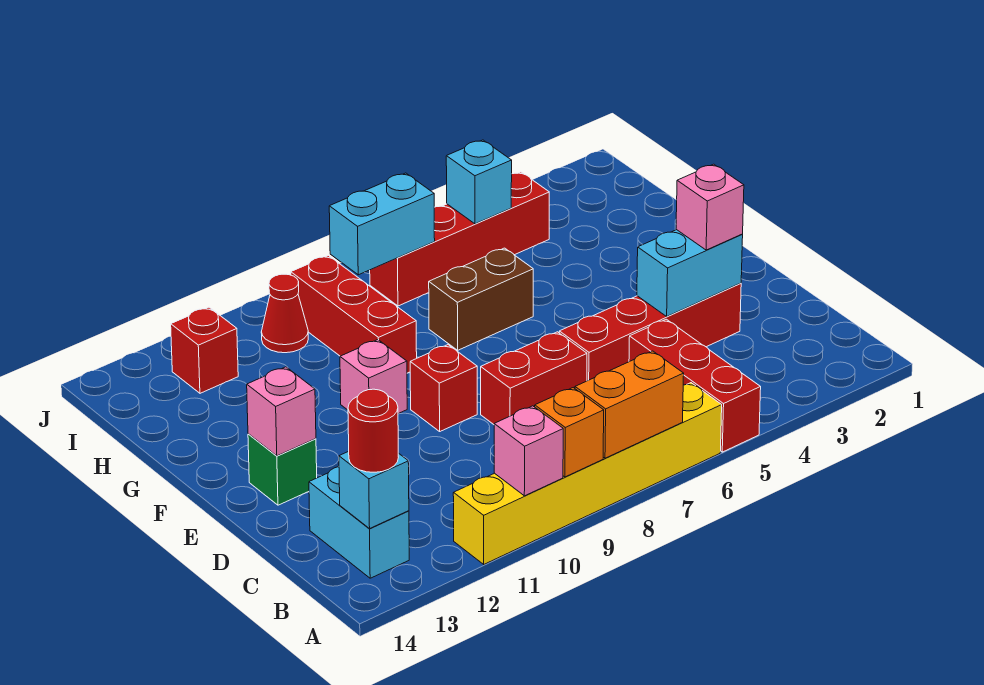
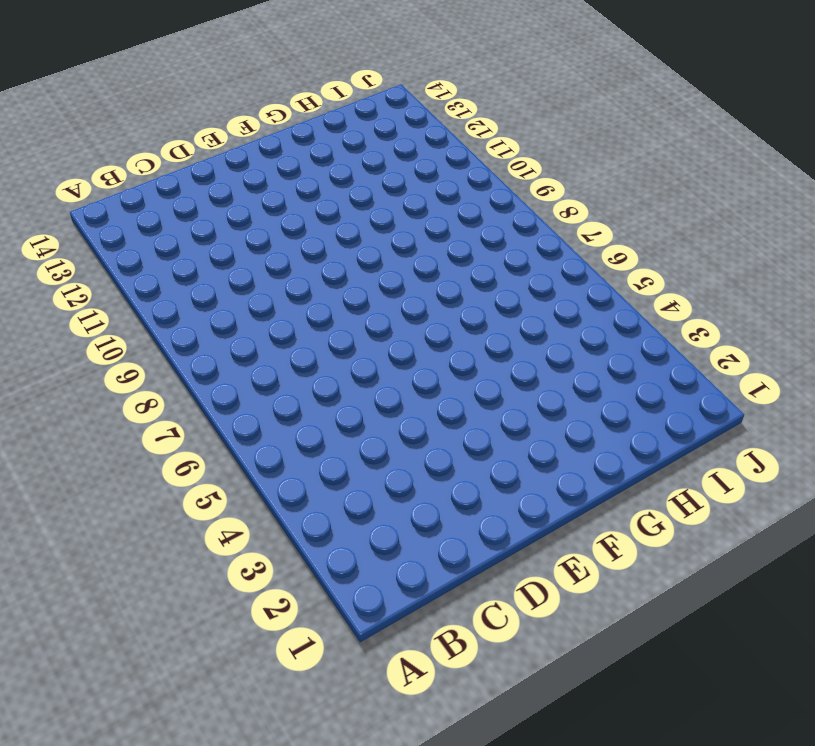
none -> red 1x3 brick [629,319,761,452]
none -> yellow 1x6 brick [453,383,722,564]
none -> cyan 1x2 brick [309,467,409,578]

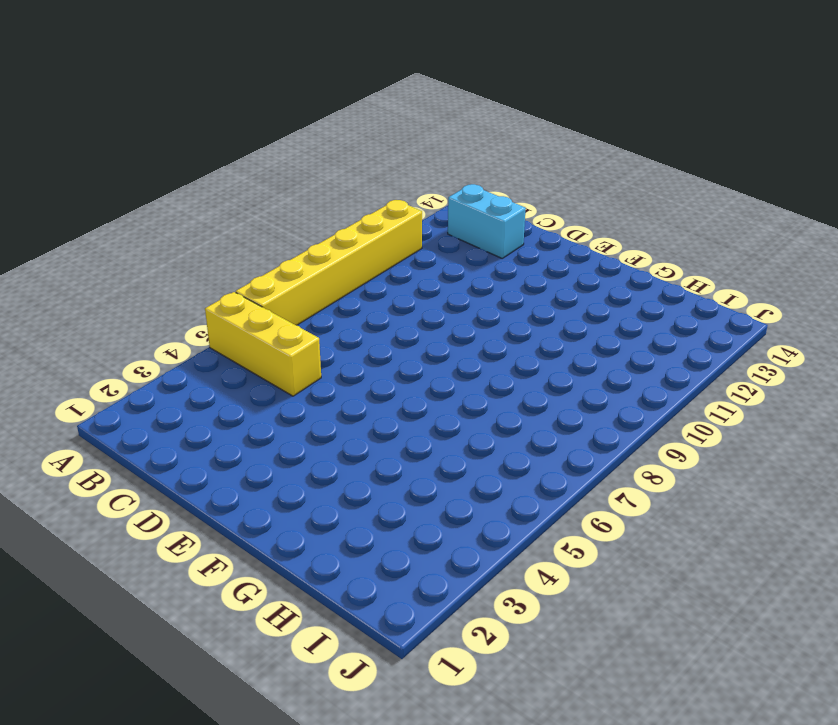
yellow 1x3 brick [205,292,321,396] -> red 1x3 brick [629,319,761,452]
none -> red 1x4 brick [559,283,741,381]
none -> red 1x2 brick [481,332,587,424]
none -> red 1x1 brick [410,345,477,431]

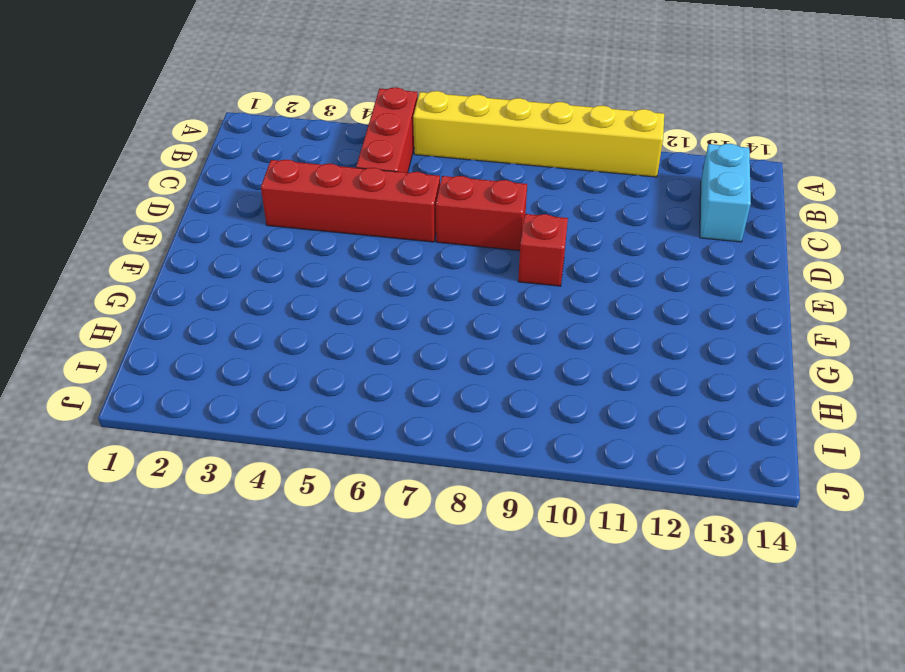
none -> green 1x1 brick [248,434,317,505]
none -> pink 1x1 brick [340,340,407,414]
none -> brown 1x2 brick [429,248,533,350]

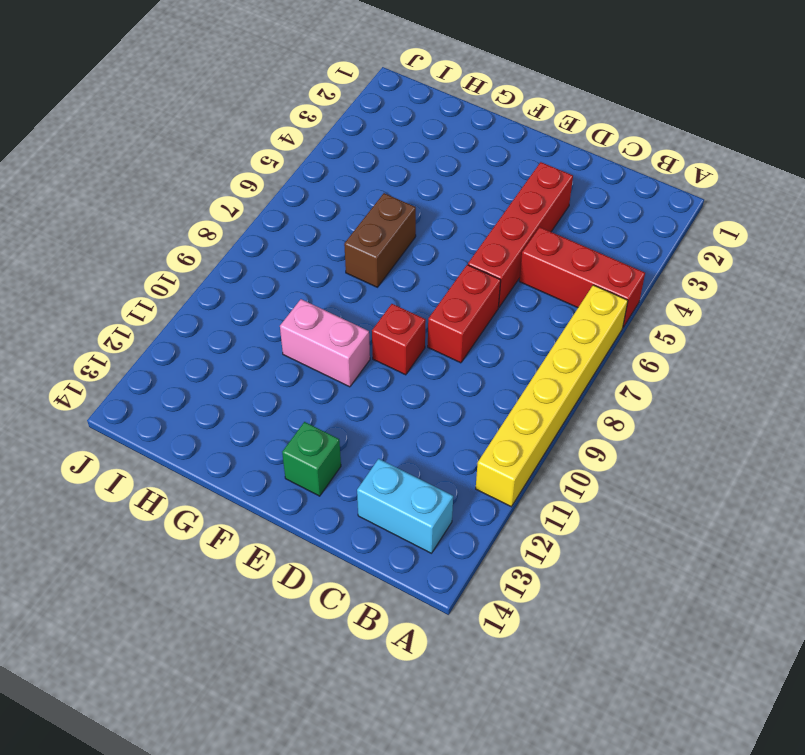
pink 1x2 brick [280,299,370,387] -> pink 1x1 brick [340,340,407,414]
none -> red 1x3 brick [291,256,417,373]
none -> red 1x4 brick [370,172,549,306]
none -> red 1x1 cone [261,274,308,353]

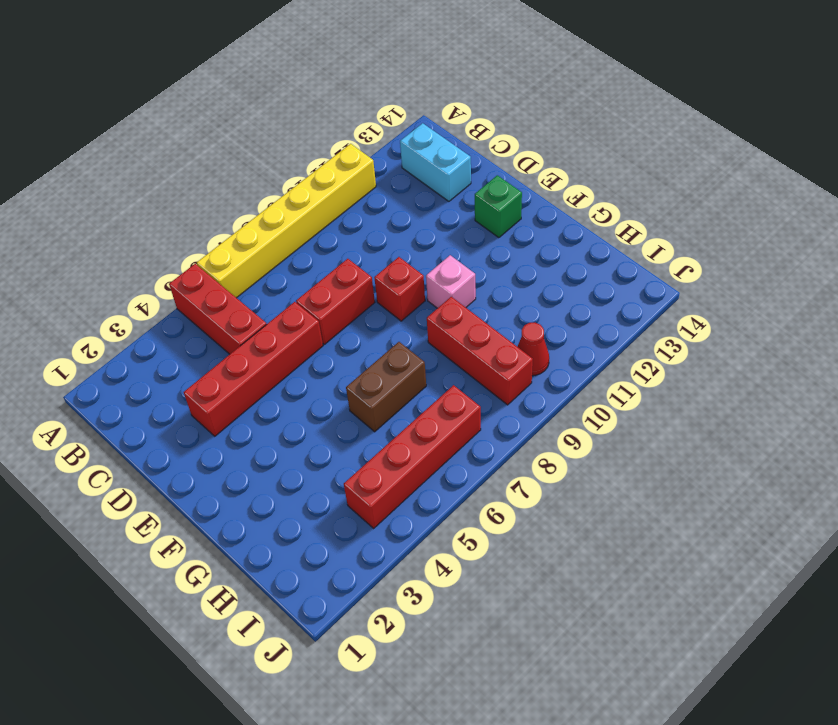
none -> red 1x1 brick [171,307,238,393]
none -> orange 1x2 brick [575,351,684,458]
none -> orange 1x1 brick [535,388,604,477]

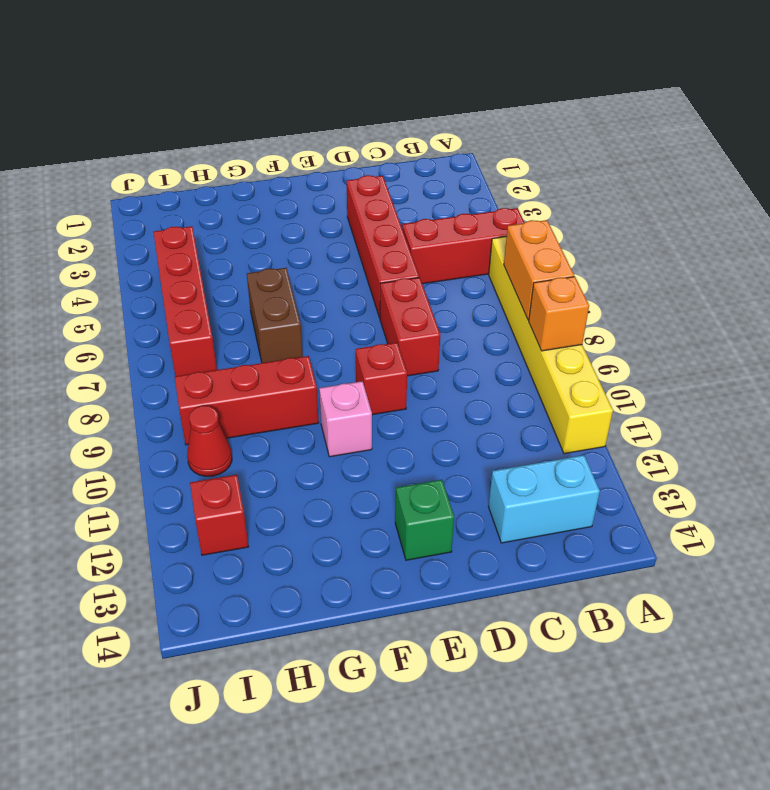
none -> pink 1x1 brick [494,406,563,496]
none -> cyan 1x1 brick [339,451,409,528]
none -> cyan 1x2 brick [637,230,743,316]

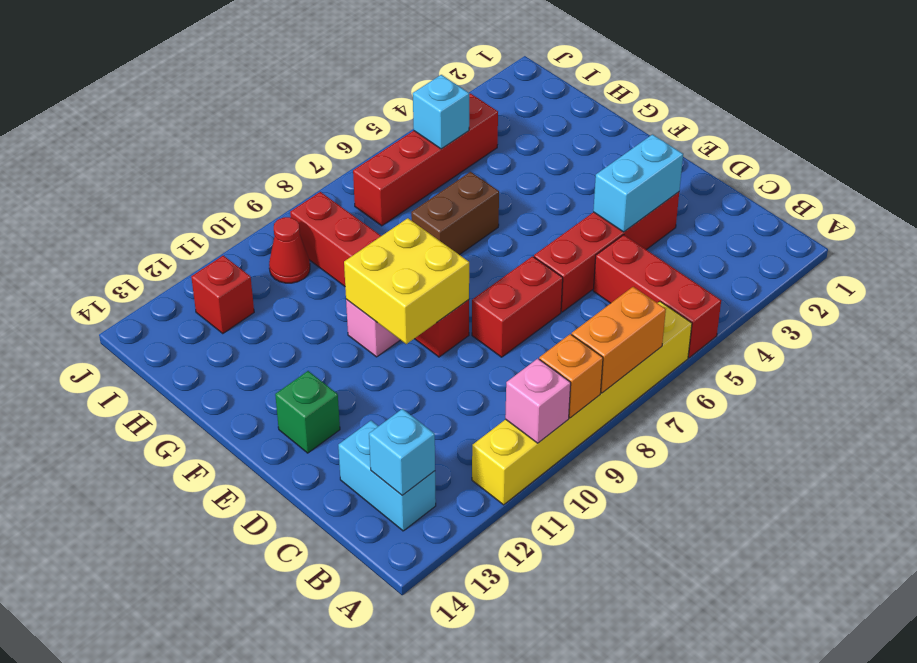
yellow 2x2 brick [344,218,469,344] -> none
none -> pink 1x1 brick [247,367,316,456]
none -> cyan 1x2 brick [329,173,435,275]
none -> red 1x1 round brick [348,389,398,472]

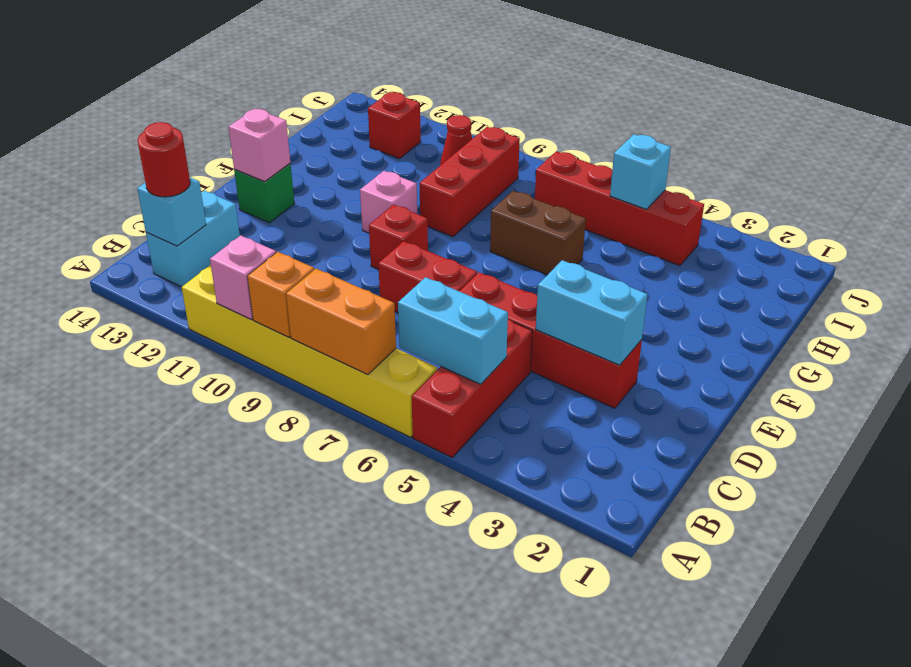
cyan 1x2 brick [398,277,508,384] -> cyan 1x2 brick moved to [329,173,435,275]
none -> pink 1x1 brick [676,164,744,250]

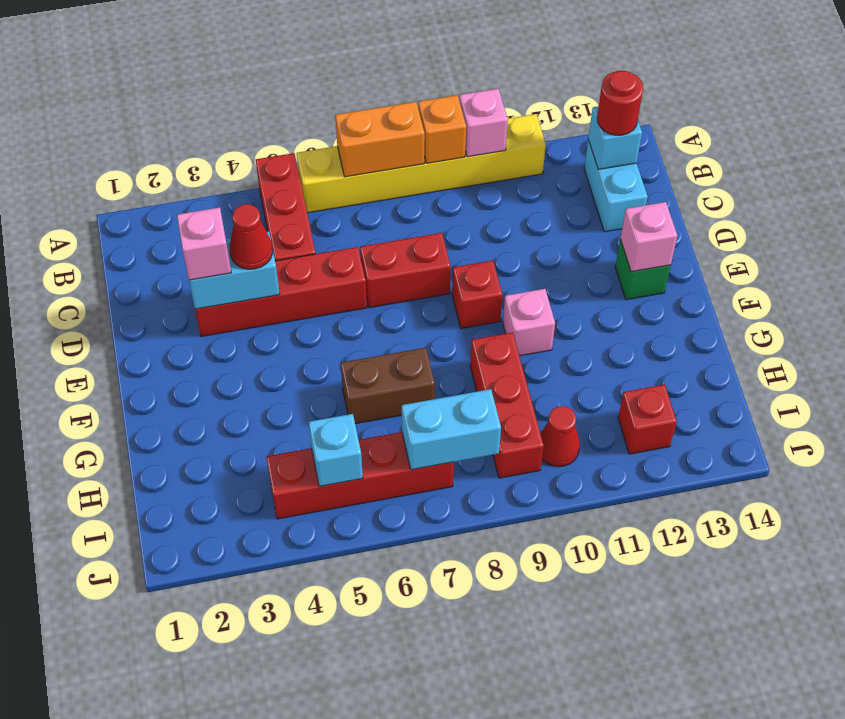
red 1x1 cone [230,204,273,269] -> none

